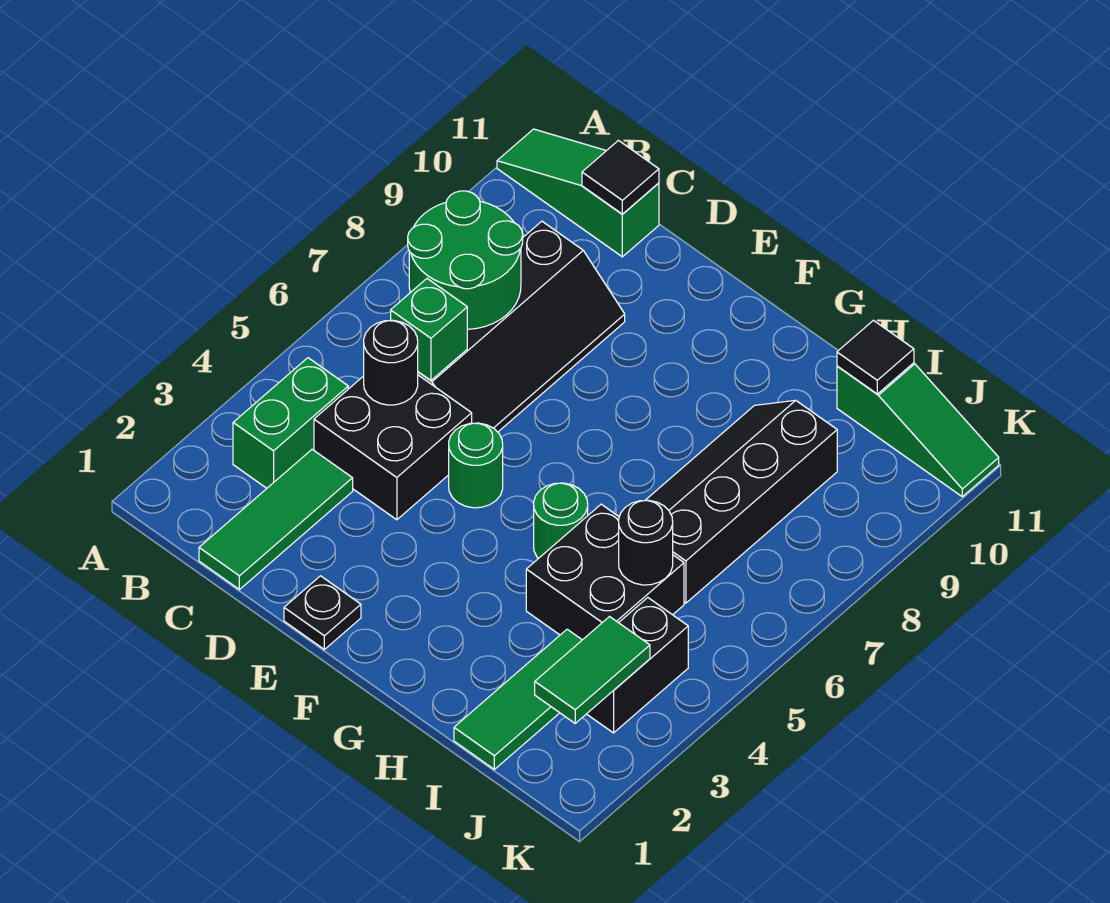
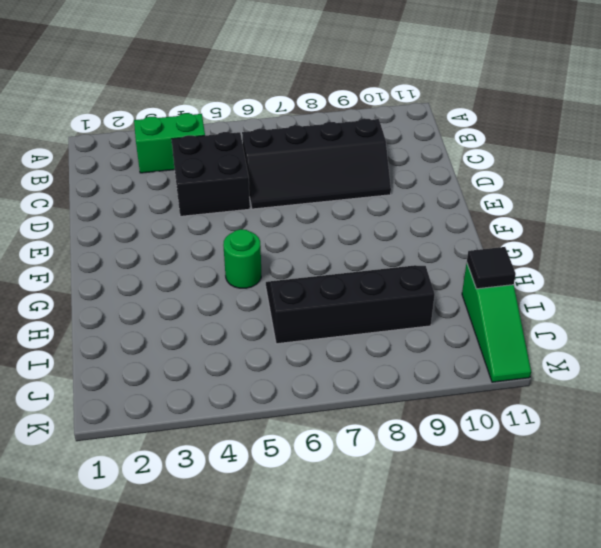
none -> green 1x3 slope [497,129,659,257]
none -> green 1x3 tile [199,449,353,589]
none -> black 1x1 plate [284,576,361,649]

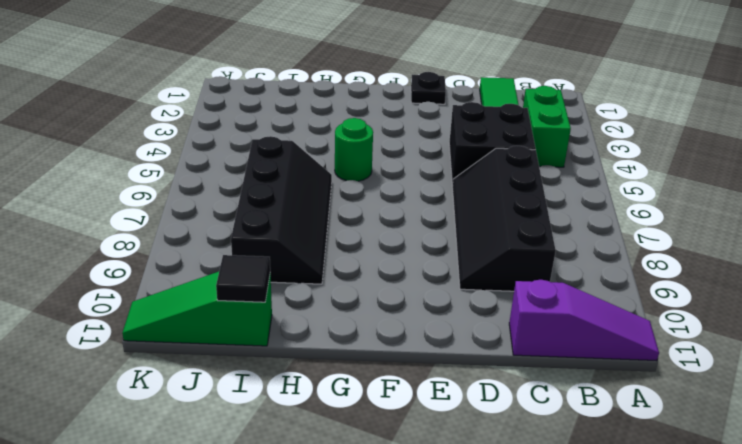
purple 1x3 slope [509,280,659,361] -> green 1x3 slope [497,129,659,257]
none -> green 1x1 round brick [449,423,503,508]
none -> black 2x2 brick [526,504,684,640]
none -> green 1x3 tile [454,629,582,769]

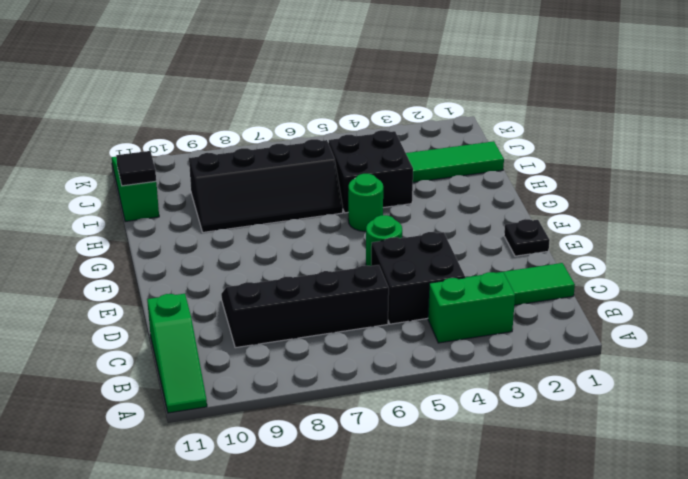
none -> black 1x2 brick [587,598,688,733]
none -> green 2x2 round brick [408,191,523,329]
none -> black 1x1 round brick [364,320,418,405]

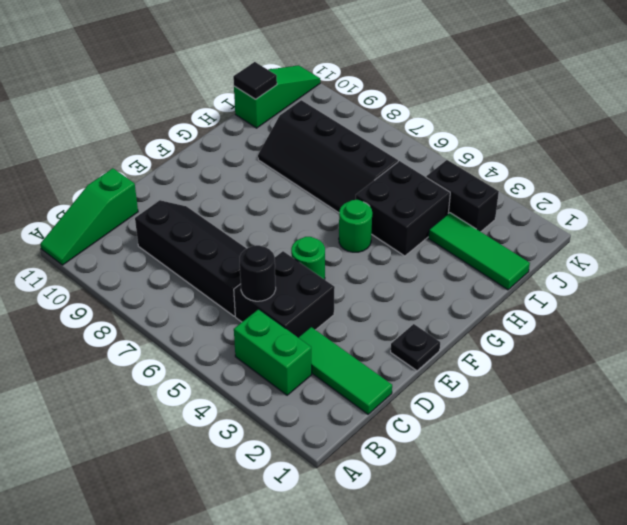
none -> green 2x2 round brick [408,191,523,329]
none -> green 1x1 brick [391,279,467,380]
none -> black 1x1 tile [582,141,659,214]

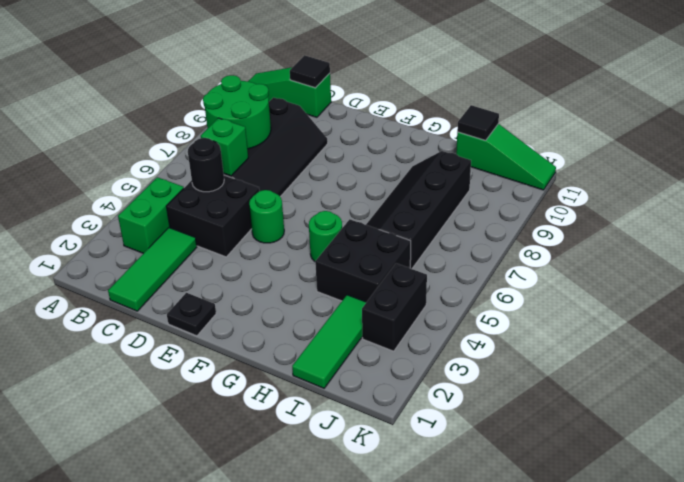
none -> black 1x1 round brick [619,500,673,585]
none -> green 1x2 tile [535,617,650,723]

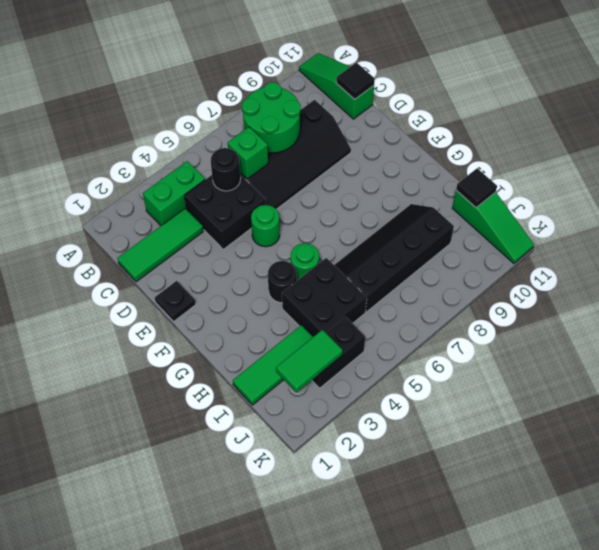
black 1x1 round brick [268,261,297,303] -> black 1x1 round brick moved to [619,500,673,585]

